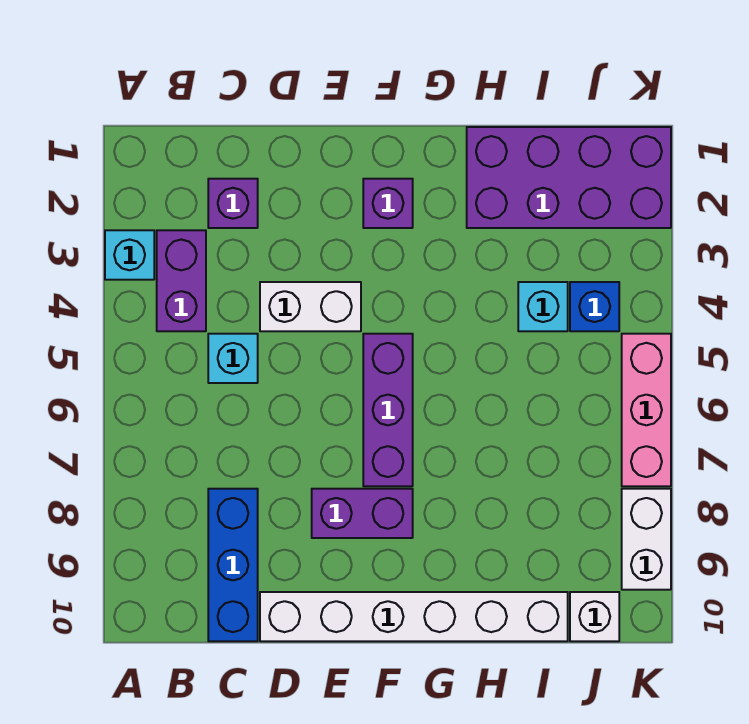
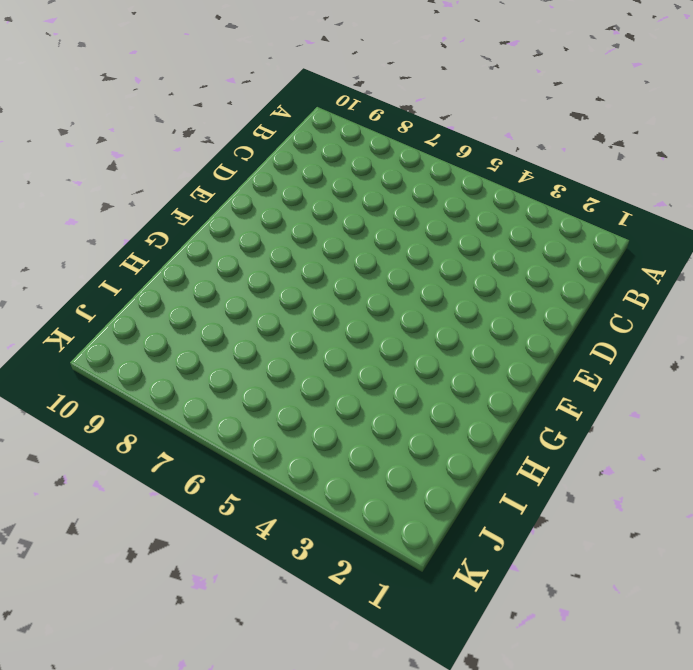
none -> cyan 1x1 brick [105,230,154,280]
none -> purple 1x2 brick [157,230,206,331]
none -> purple 1x1 brick [208,179,258,228]

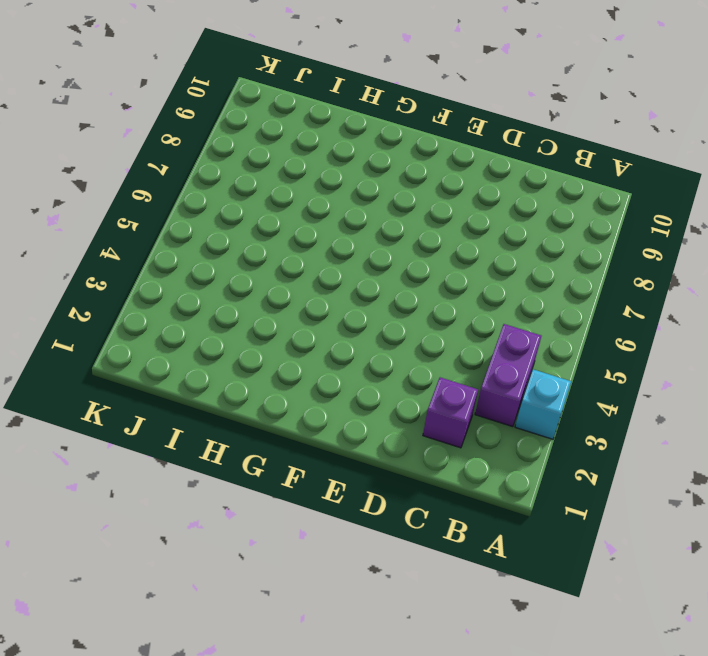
none -> cyan 1x1 brick [208,334,258,383]
none -> blue 1x3 brick [208,489,258,641]
none -> white 1x2 brick [260,282,361,331]

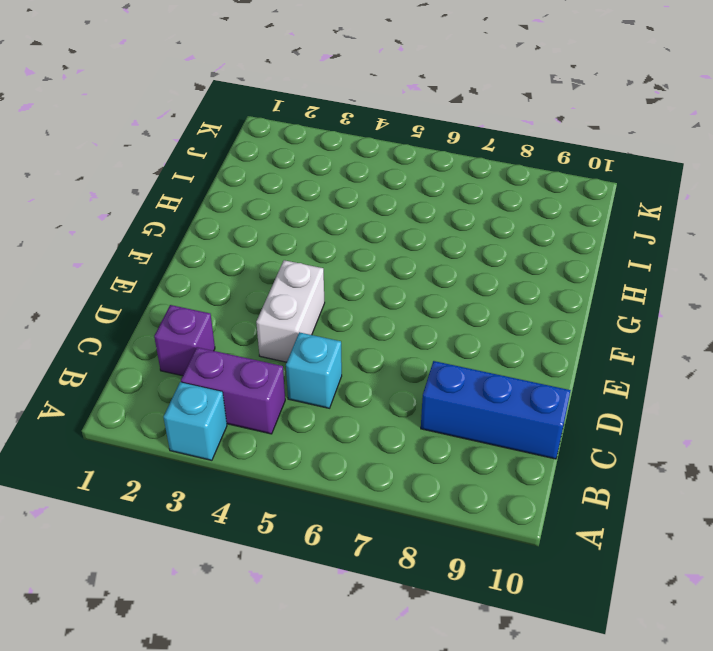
none -> white 1x6 brick [260,592,568,641]
none -> purple 1x2 brick [312,489,413,538]
none -> purple 1x1 brick [363,179,413,228]

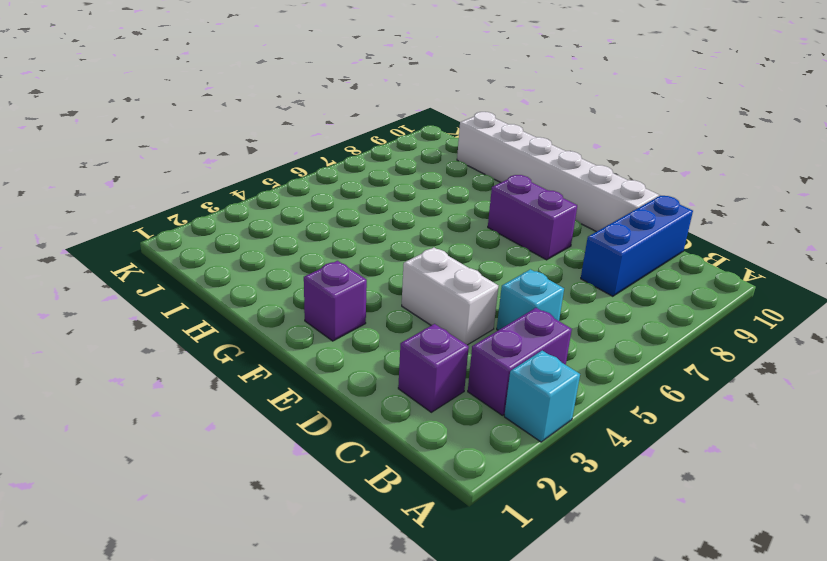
none -> purple 1x3 brick [363,334,413,486]
none -> purple 2x4 brick [467,127,671,228]
none -> cyan 1x1 brick [518,282,568,331]

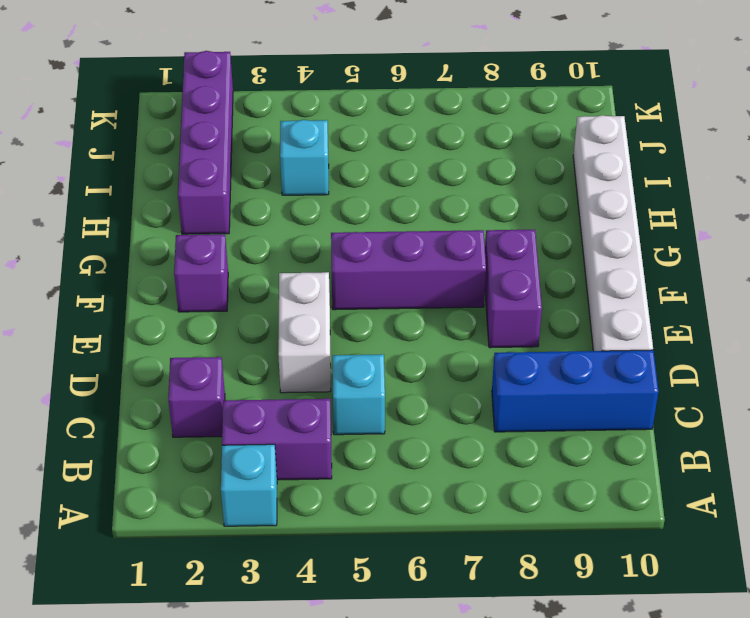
purple 1x4 brick [178,51,233,234] -> purple 2x4 brick [467,127,671,228]
none -> blue 1x1 brick [570,282,619,331]
none -> white 1x1 brick [570,592,619,641]
none -> pink 1x3 brick [622,334,671,486]

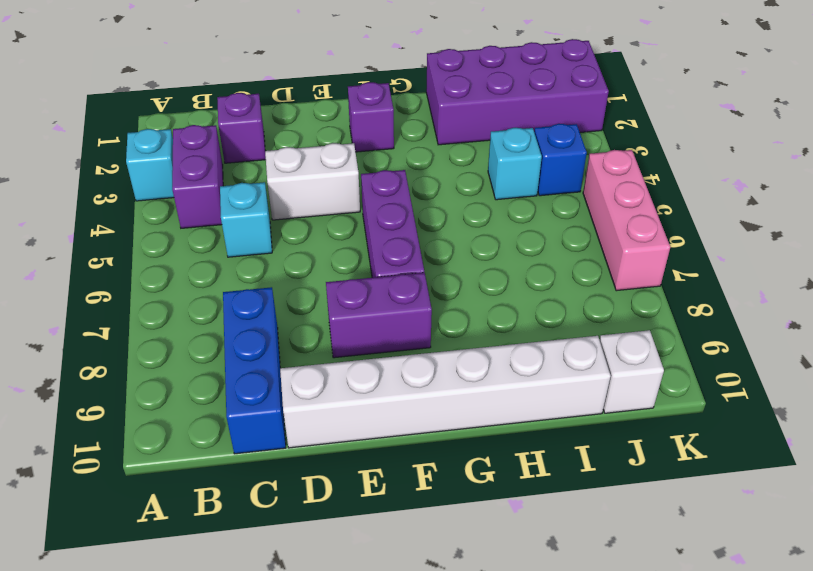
none -> white 1x2 brick [622,489,671,590]

